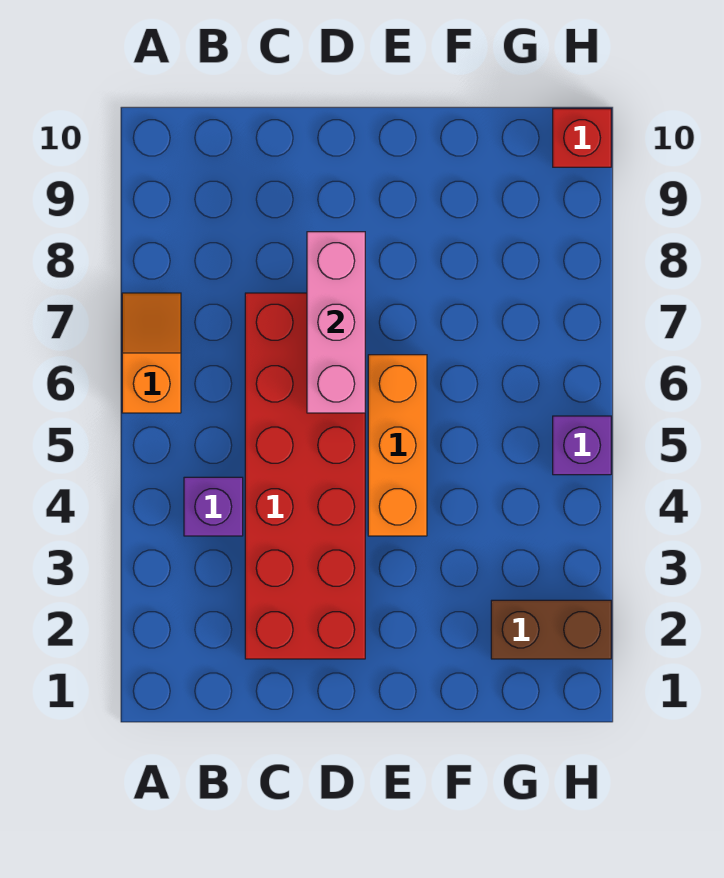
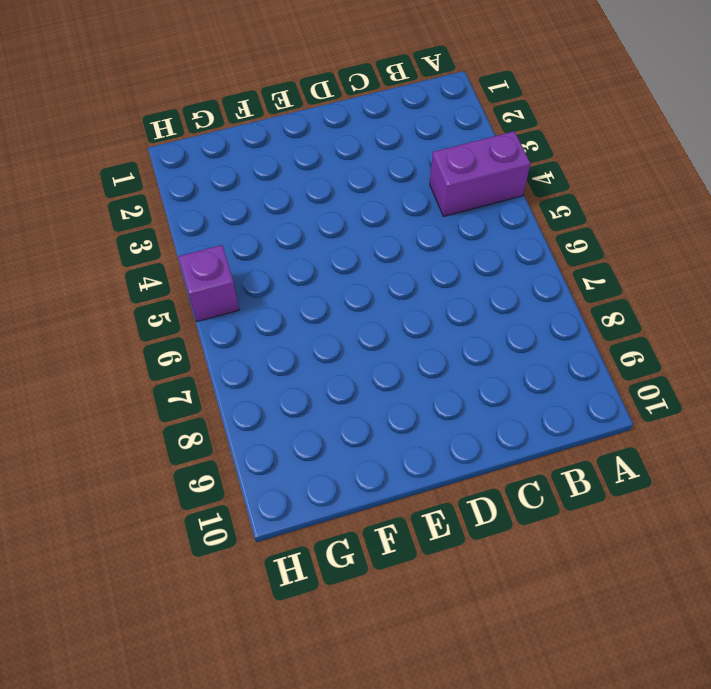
purple 1x2 brick [430,131,531,216] -> purple 1x1 brick [184,477,243,536]
none -> orange 1x2 slope [122,293,181,413]
none -> red 2x6 brick [245,293,365,659]

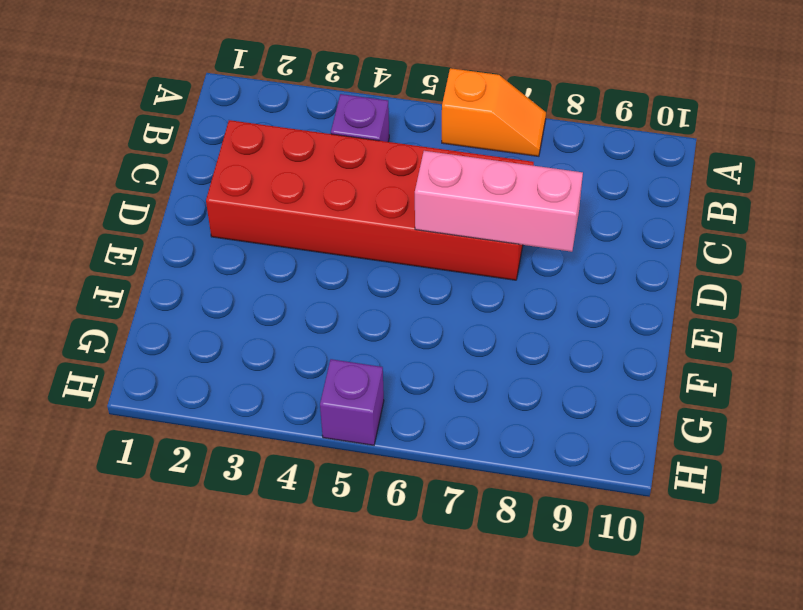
none -> orange 1x3 brick [368,355,427,536]
none -> brown 1x2 brick [491,600,611,659]

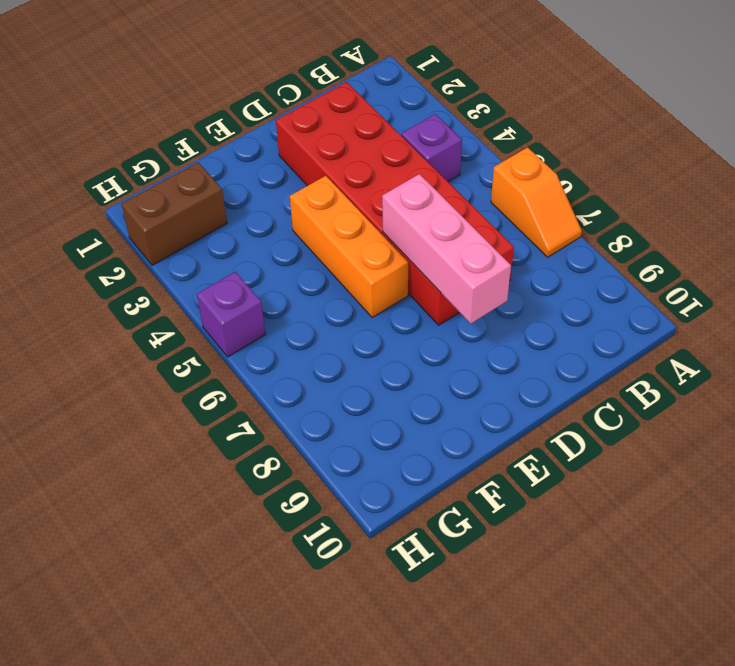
none -> red 1x1 brick [553,109,611,167]

